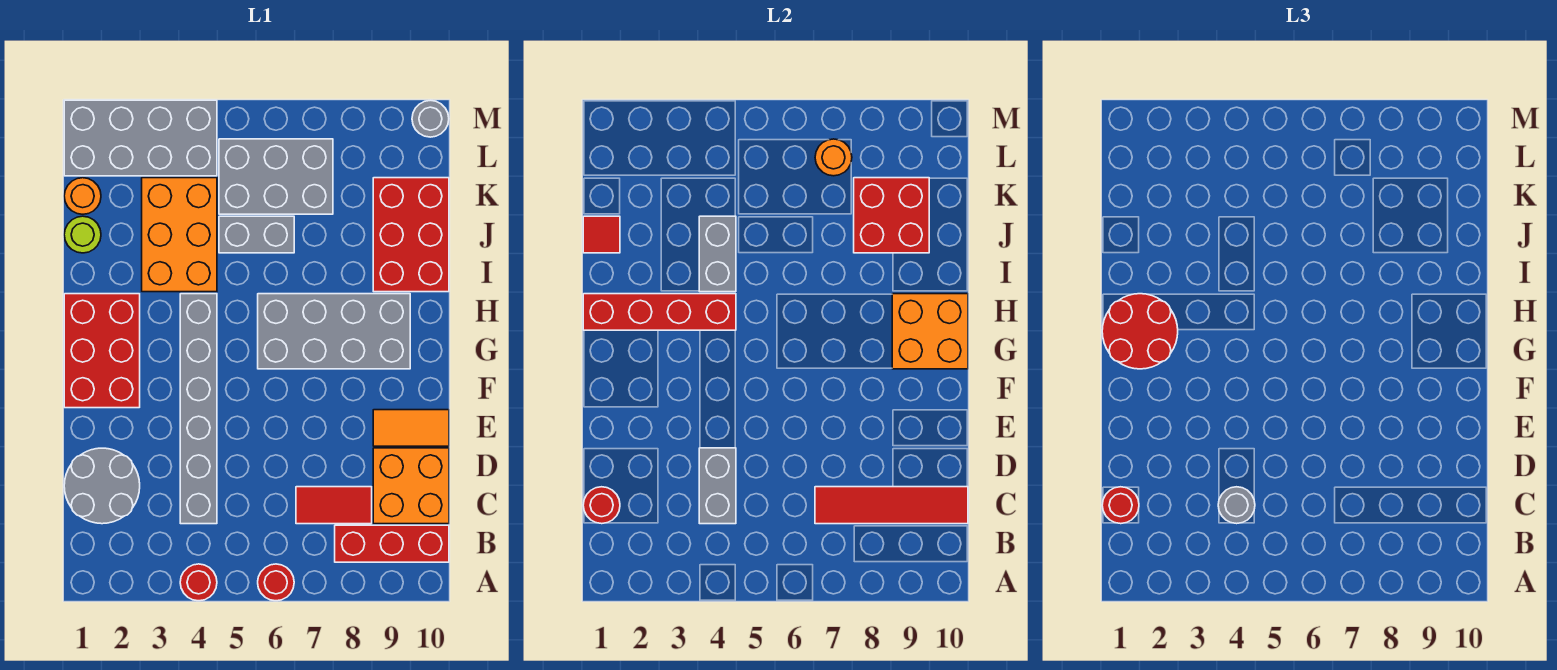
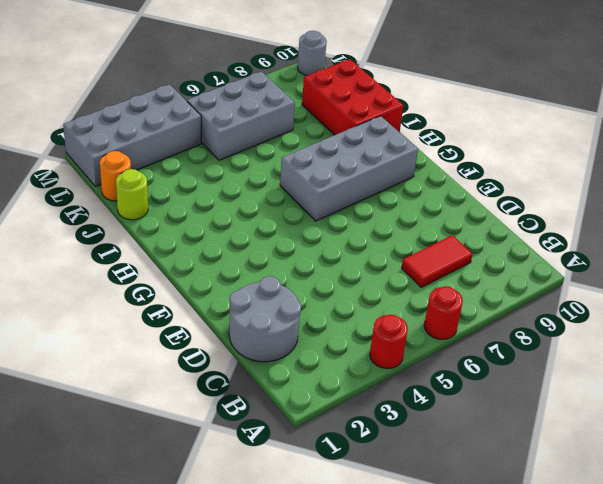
none -> red 1x3 brick [335,525,449,562]
none -> grey 1x6 brick [180,294,217,524]
none -> orange 2x2 brick [373,448,449,524]
none -> orange 1x2 tile [373,410,449,446]

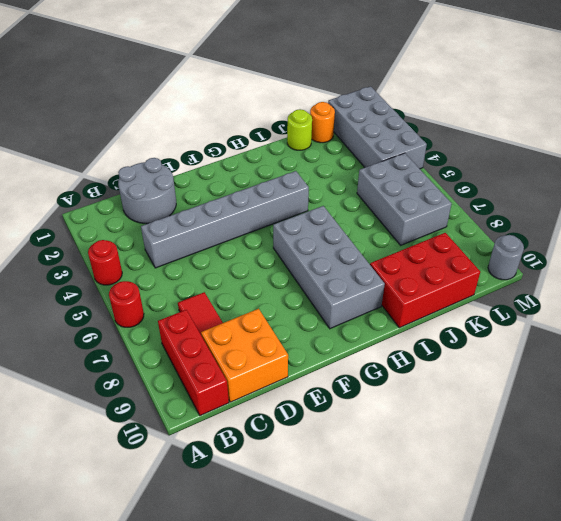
none -> orange 1x2 tile [373,410,449,446]
none -> red 2x3 brick [64,294,140,408]
none -> orange 2x3 brick [142,178,217,292]
none -> grey 1x2 brick [219,216,294,253]

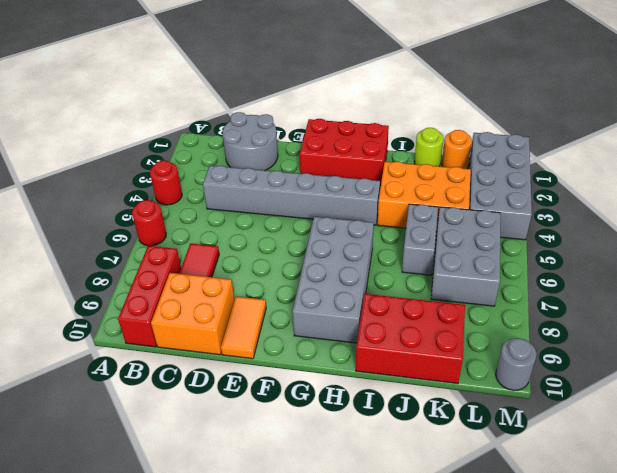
none -> red 1x1 round brick [583,487,620,524]
none -> grey 1x2 brick [699,448,736,524]
none -> red 1x4 tile [815,487,968,524]
none -> orange 2x2 brick [892,294,968,369]

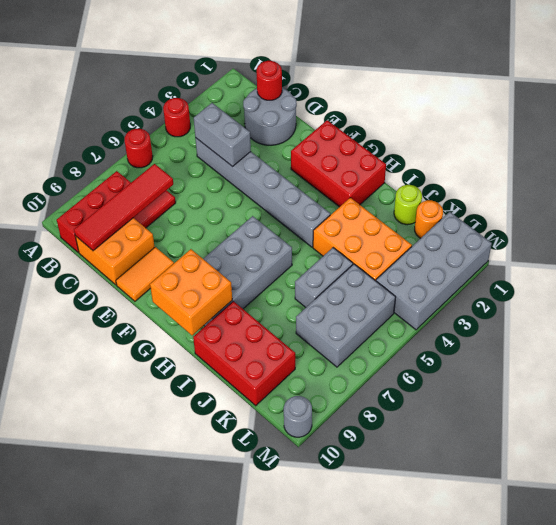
none -> red 1x4 brick [583,294,736,330]
none -> grey 1x2 brick [699,216,736,292]
none -> red 1x1 tile [583,216,620,253]
none -> red 2x2 brick [854,178,929,253]

